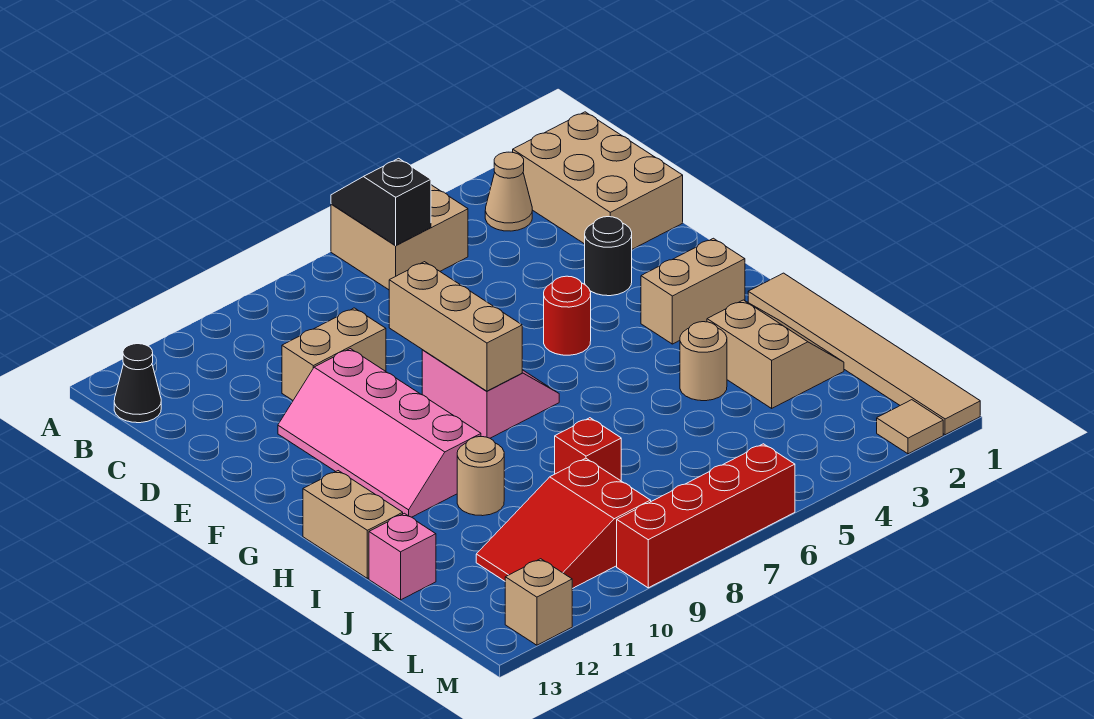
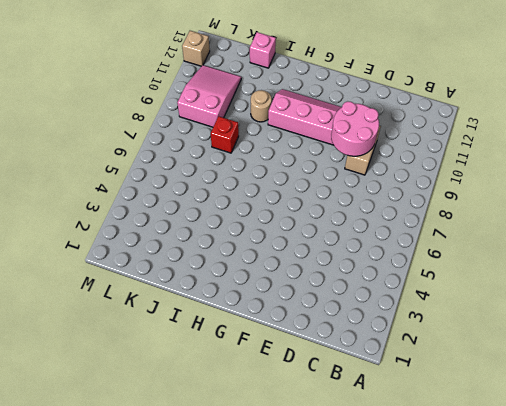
pink 2x2 round brick [331,101,379,156] -> none
pink 2x3 slope [177,65,241,127] -> red 2x3 slope [476,458,651,589]
none -> tan 2x2 brick [331,185,468,290]
none -> tan 2x3 brick [513,112,683,249]
none -> tan 1x1 cone [485,152,532,231]

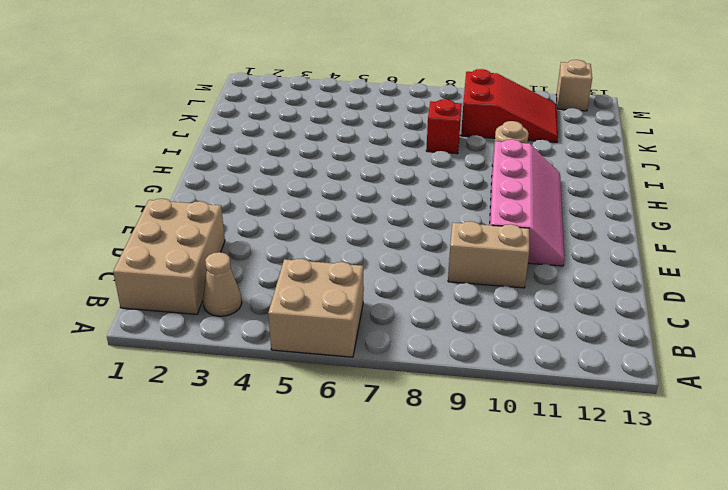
none -> black 1x1 cone [114,344,161,423]
none -> black 1x1 round brick [585,217,632,296]
none -> red 1x1 round brick [544,276,591,355]

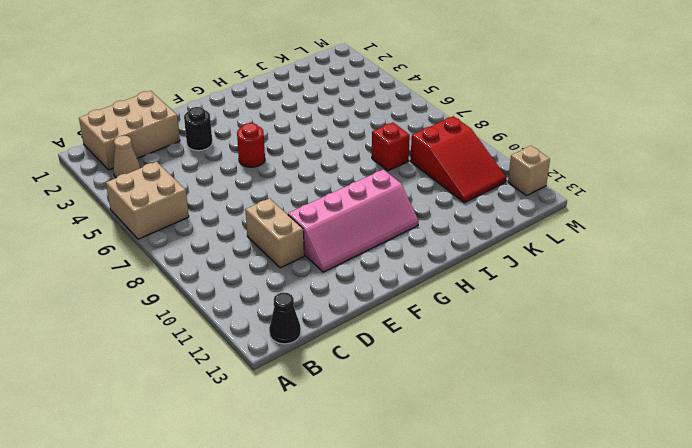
none -> pink 2x2 slope [422,350,559,438]
none -> tan 1x2 brick [641,238,745,344]
none -> tan 1x6 tile [748,273,980,435]

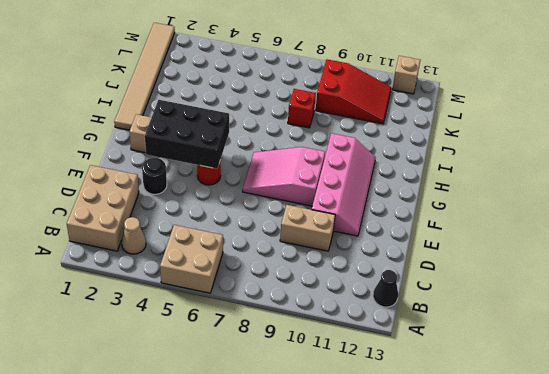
black 2x3 brick [145,100,229,169] -> none
pink 2x3 slope [243,147,325,206] -> pink 2x2 slope [422,350,559,438]
none -> tan 1x2 brick [303,471,403,578]
none -> tan 2x2 slope [707,300,844,408]
none -> tan 1x1 round brick [680,322,727,401]

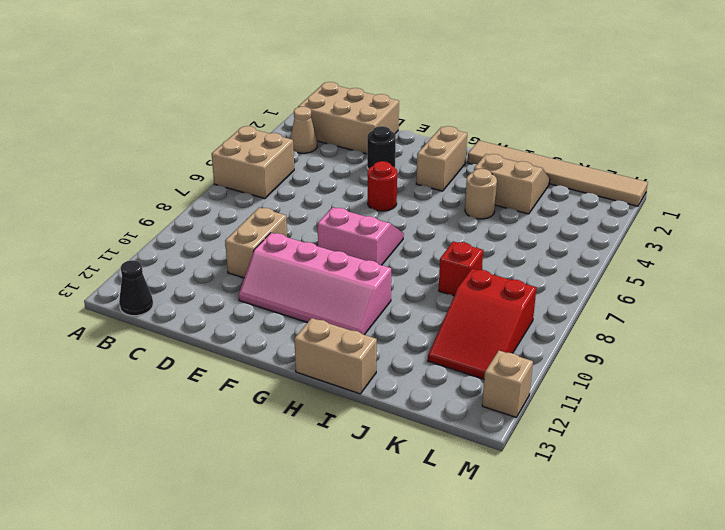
none -> tan 1x1 round brick [457,437,504,516]
none -> pink 1x1 brick [369,513,436,600]
none -> tan 1x1 tile [877,400,943,454]

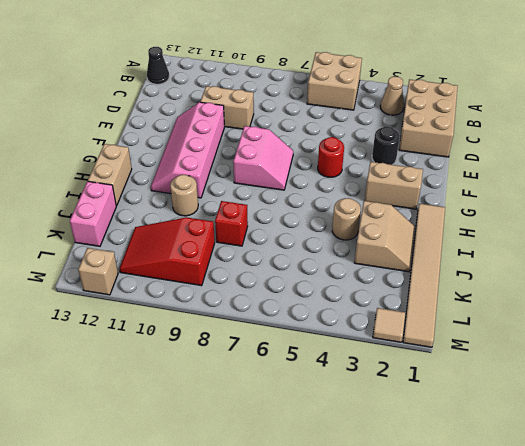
pink 1x2 brick [70,181,116,246] -> pink 1x1 brick [369,513,436,600]
none -> red 1x4 brick [617,444,795,588]
none -> black 1x2 slope [331,158,431,246]
none -> tan 1x3 brick [389,262,522,391]

